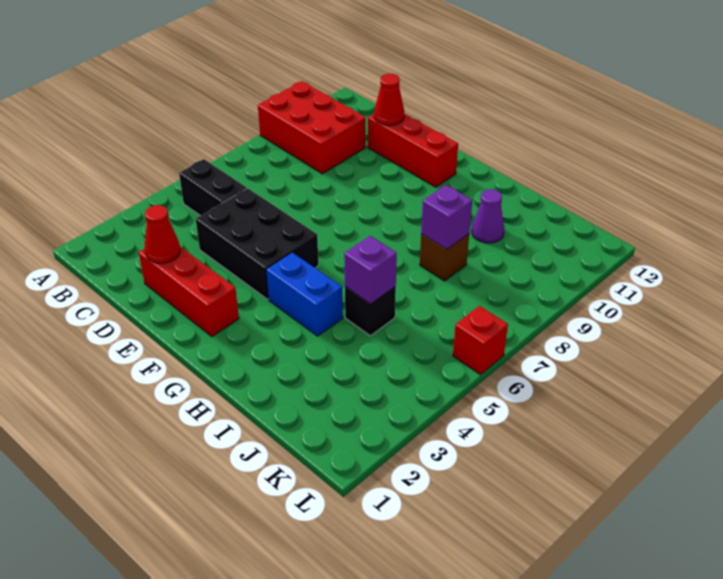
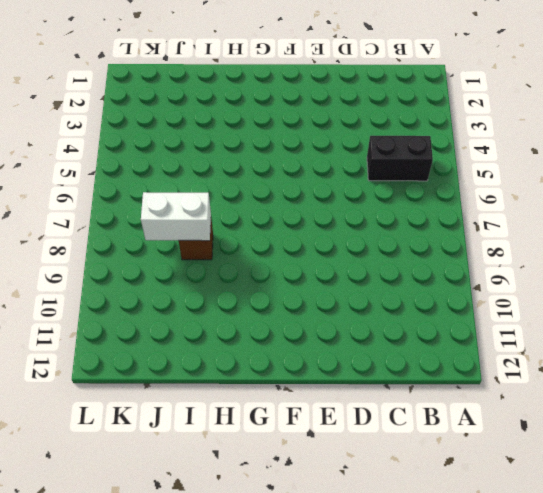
white 1x2 brick [141,192,211,241] -> purple 1x1 brick [421,185,472,249]
none -> red 2x3 brick [258,81,366,174]
none -> red 1x3 brick [139,247,239,337]
none -> black 2x3 brick [196,188,318,299]

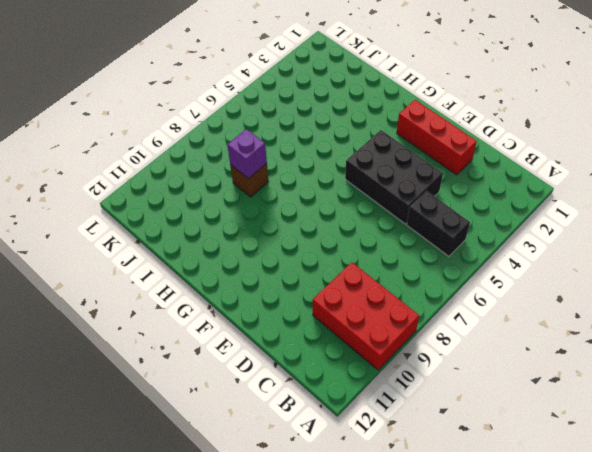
none -> red 1x3 brick [368,114,458,187]
none -> blue 1x2 brick [266,252,343,336]
none -> black 1x1 brick [345,287,396,336]

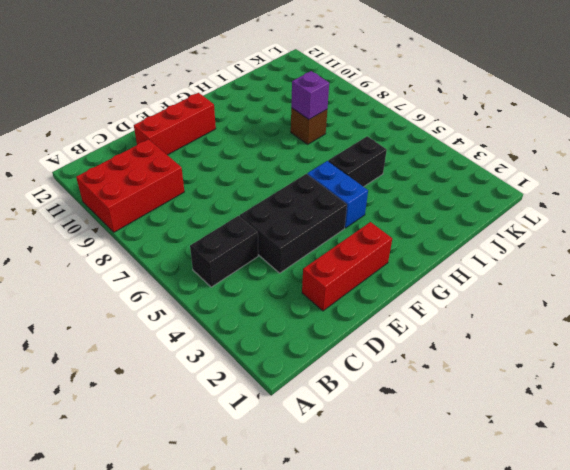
blue 1x2 brick [307,161,368,228] -> blue 1x2 brick turned to [266,252,343,336]
black 1x2 brick [328,136,387,187] -> black 1x1 brick [345,287,396,336]
none -> purple 1x1 cone [472,189,504,243]
none -> red 1x1 brick [453,306,508,375]
none -> red 1x1 cone [145,205,180,263]

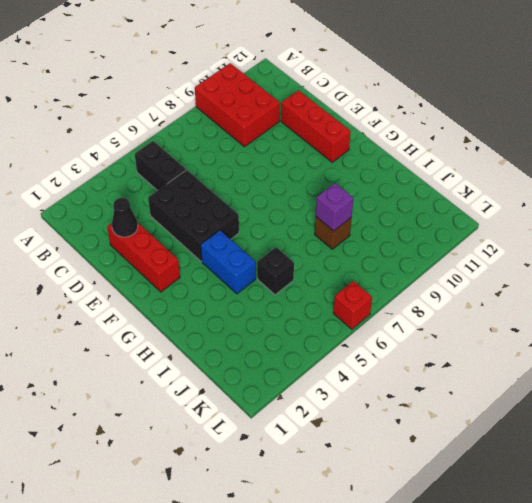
black 1x1 cone [112,198,138,237] -> red 1x1 cone [145,205,180,263]
none -> purple 1x1 cone [472,189,504,243]
none -> red 1x1 cone [374,74,404,125]
none -> purple 1x1 brick [344,236,397,304]

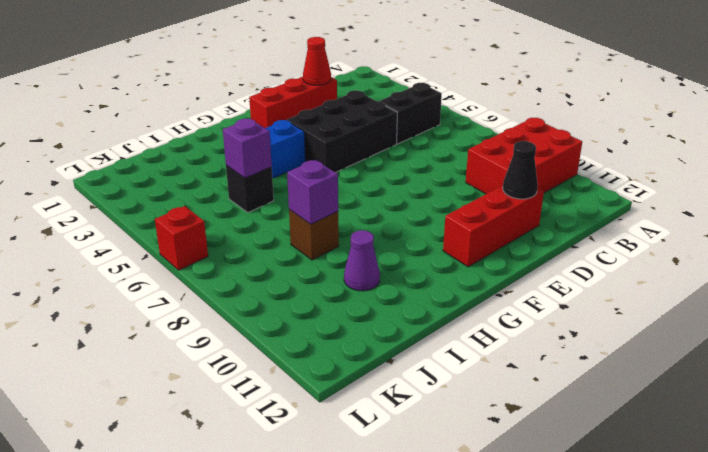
black 1x1 cone [503,141,538,199] -> red 1x1 cone [374,74,404,125]

